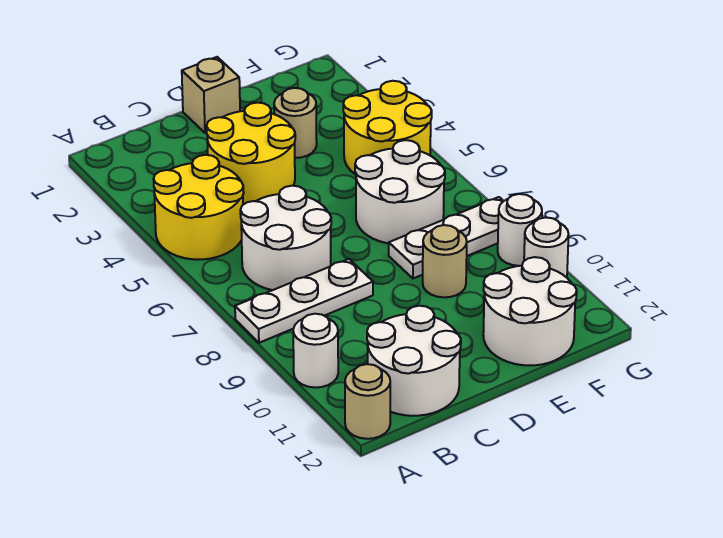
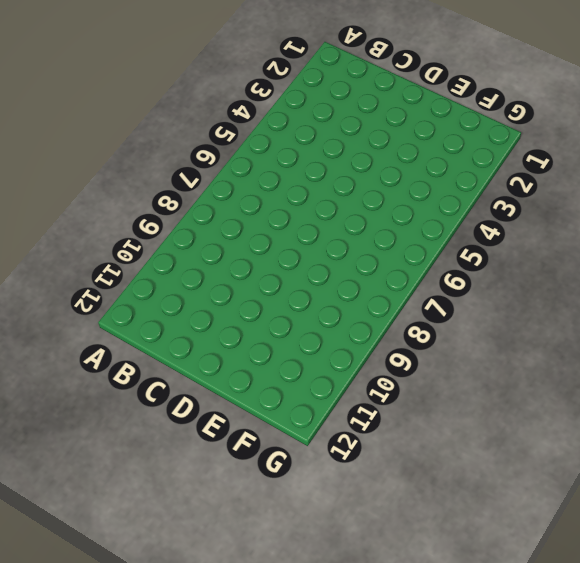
none -> yellow 2x2 round brick [154,155,244,260]
none -> white 1x3 plate [235,259,373,343]
none -> white 1x1 round brick [293,314,338,387]

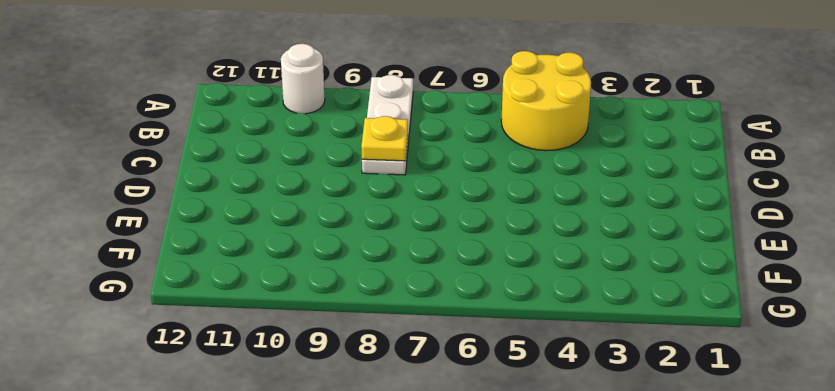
yellow 1x1 plate [361,116,408,161] -> none
none -> tan 1x1 round brick [345,364,390,439]
none -> white 2x2 round brick [240,186,331,290]
none -> white 2x2 round brick [367,306,461,416]

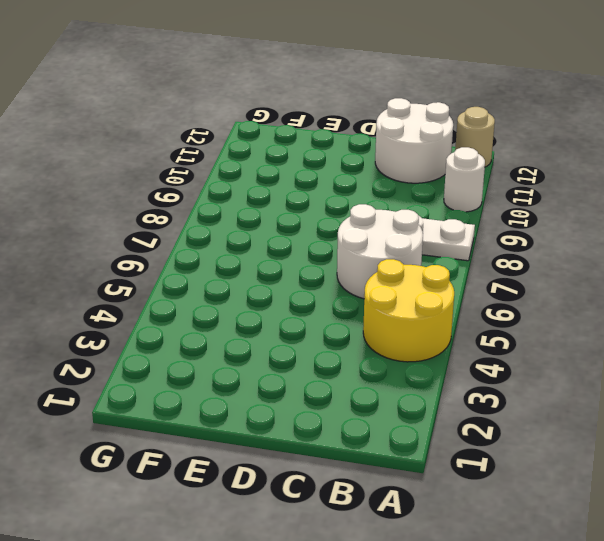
none -> yellow 2x2 round brick [206,103,295,205]
none -> tan 1x1 brick [182,57,240,133]
none -> tan 1x1 round brick [274,88,317,158]

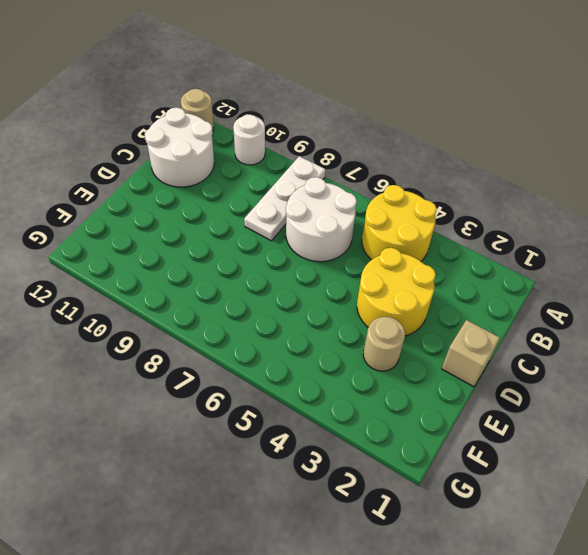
none -> white 2x2 round brick [355,140,445,243]
none -> white 1x3 plate [389,197,503,278]
none -> tan 1x1 round brick [423,225,467,297]

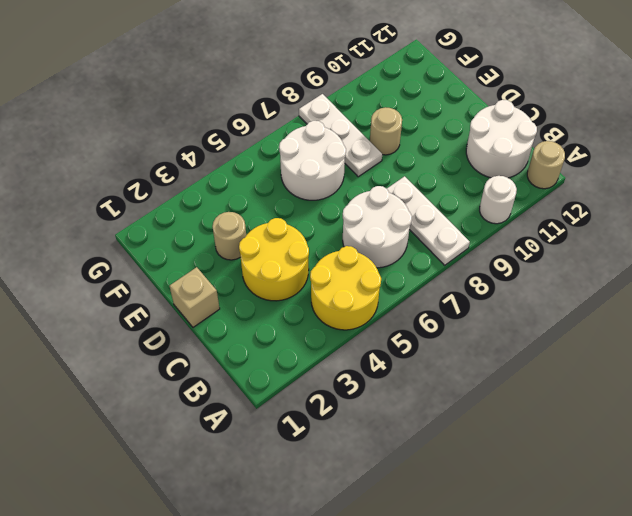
none -> white 2x2 round brick [483,257,577,365]
none -> yellow 2x2 round brick [343,81,432,174]
none -> white 1x1 round brick [498,194,542,266]

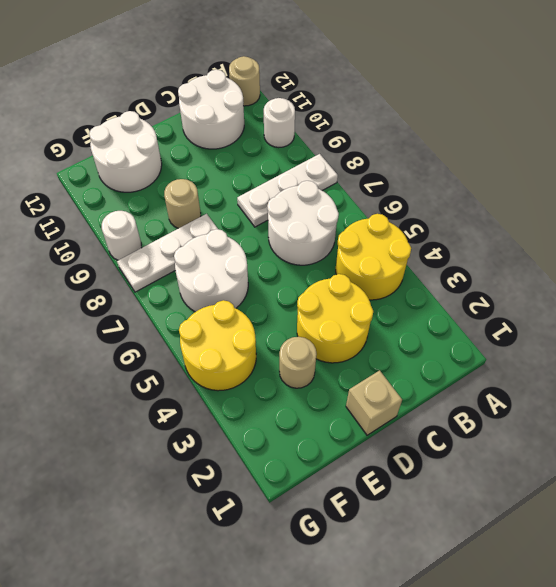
none -> white 1x1 round brick [524,217,569,278]

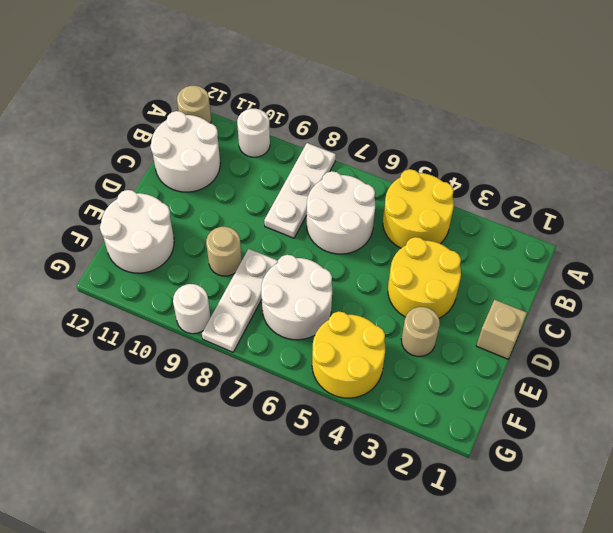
none -> white 1x1 round brick [524,217,569,278]

